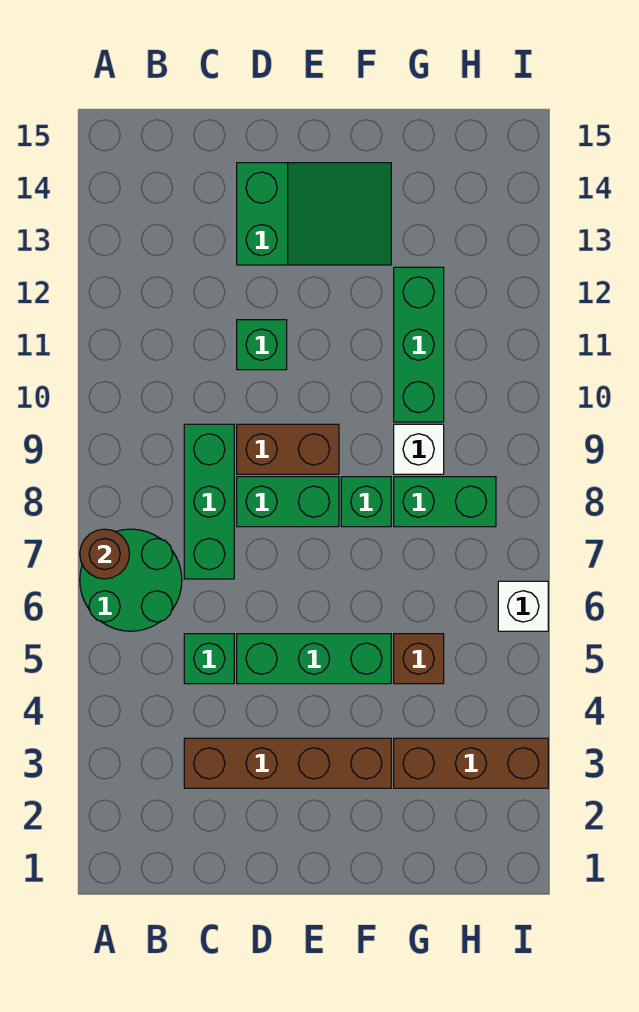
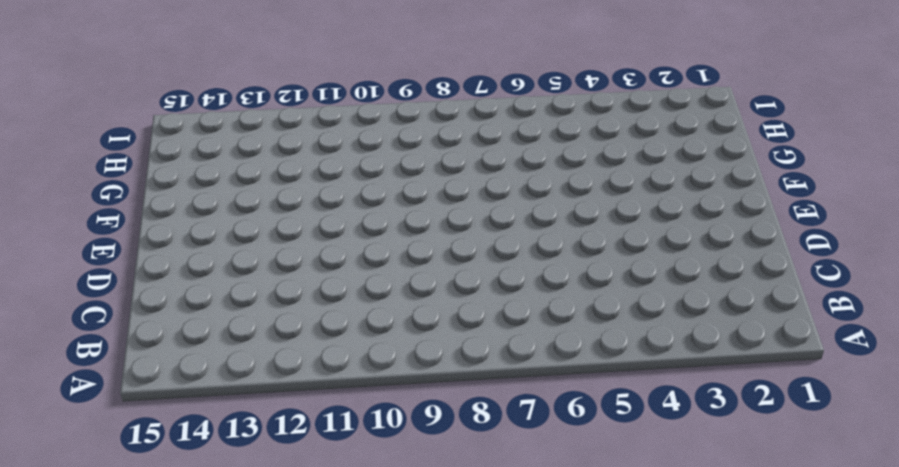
none -> green 2x2 round brick [80,529,182,631]
none -> brown 1x4 brick [184,738,391,788]
none -> green 1x1 brick [184,634,234,684]

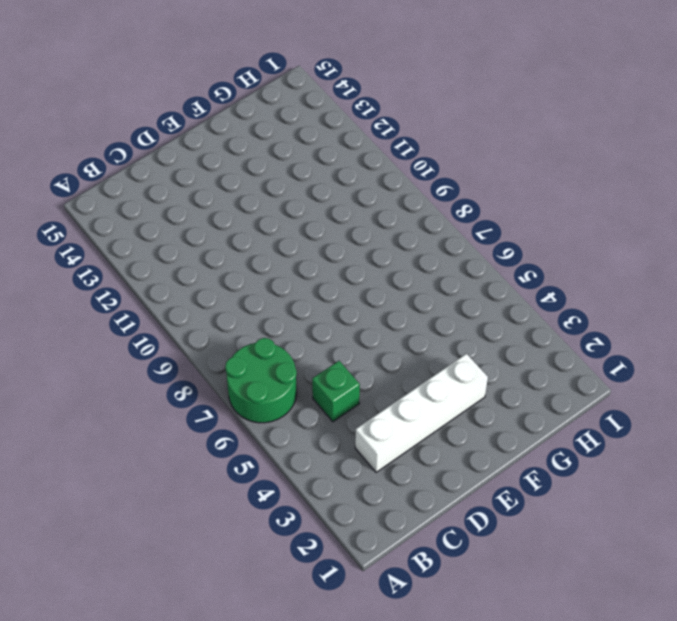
white 1x4 brick [355,354,488,472] -> brown 1x4 brick [184,738,391,788]
none -> green 1x3 brick [184,424,234,579]
none -> green 1x3 brick [237,634,391,684]
none -> green 1x2 brick [237,477,339,527]

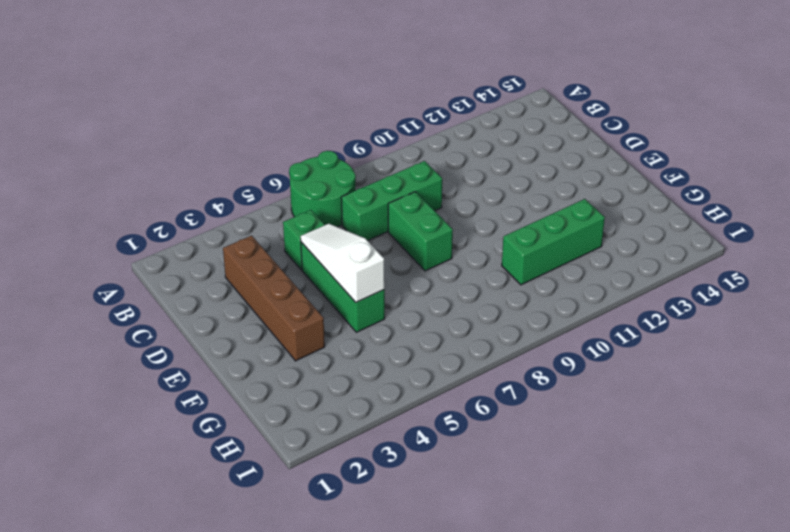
white 1x3 slope [301,224,385,302] -> none
none -> brown 1x2 brick [237,424,339,474]
none -> green 1x1 brick [237,320,287,370]
none -> green 2x3 slope [237,163,391,265]

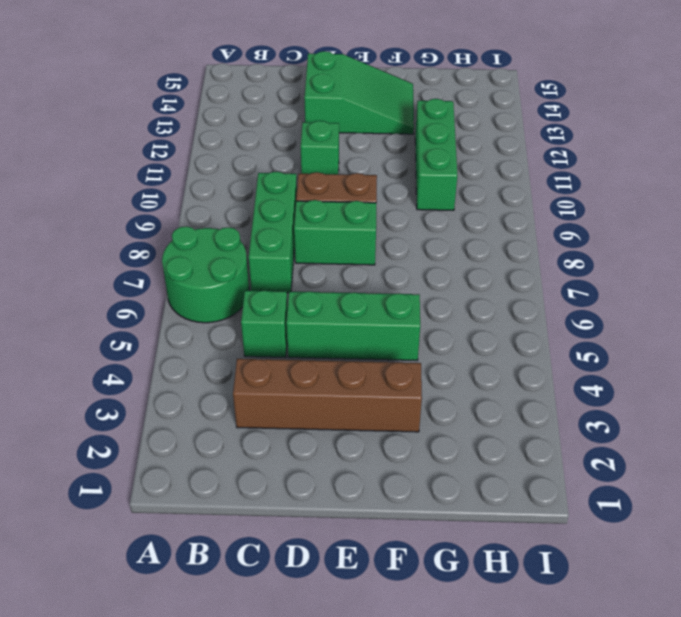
none -> green 1x1 brick [341,477,391,527]
none -> brown 1x3 brick [394,738,548,788]
none -> brown 1x1 brick [394,634,444,684]

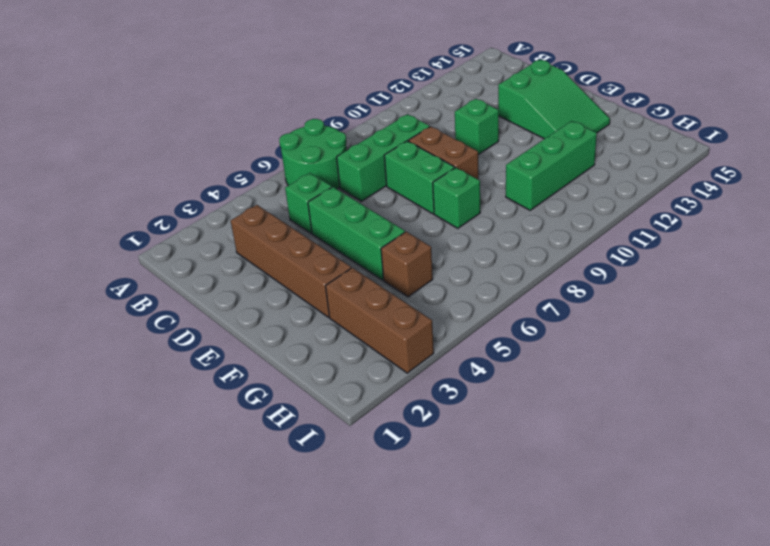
none -> green 1x2 brick [394,477,496,527]
none -> white 1x1 brick [394,424,444,474]
none -> white 1x1 brick [498,581,548,631]

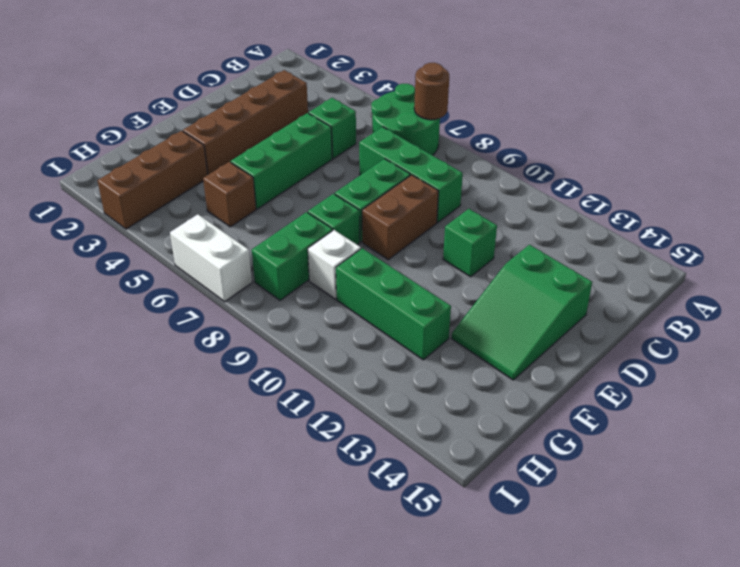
white 1x2 brick [170,214,252,302] -> white 1x1 brick [498,581,548,631]

